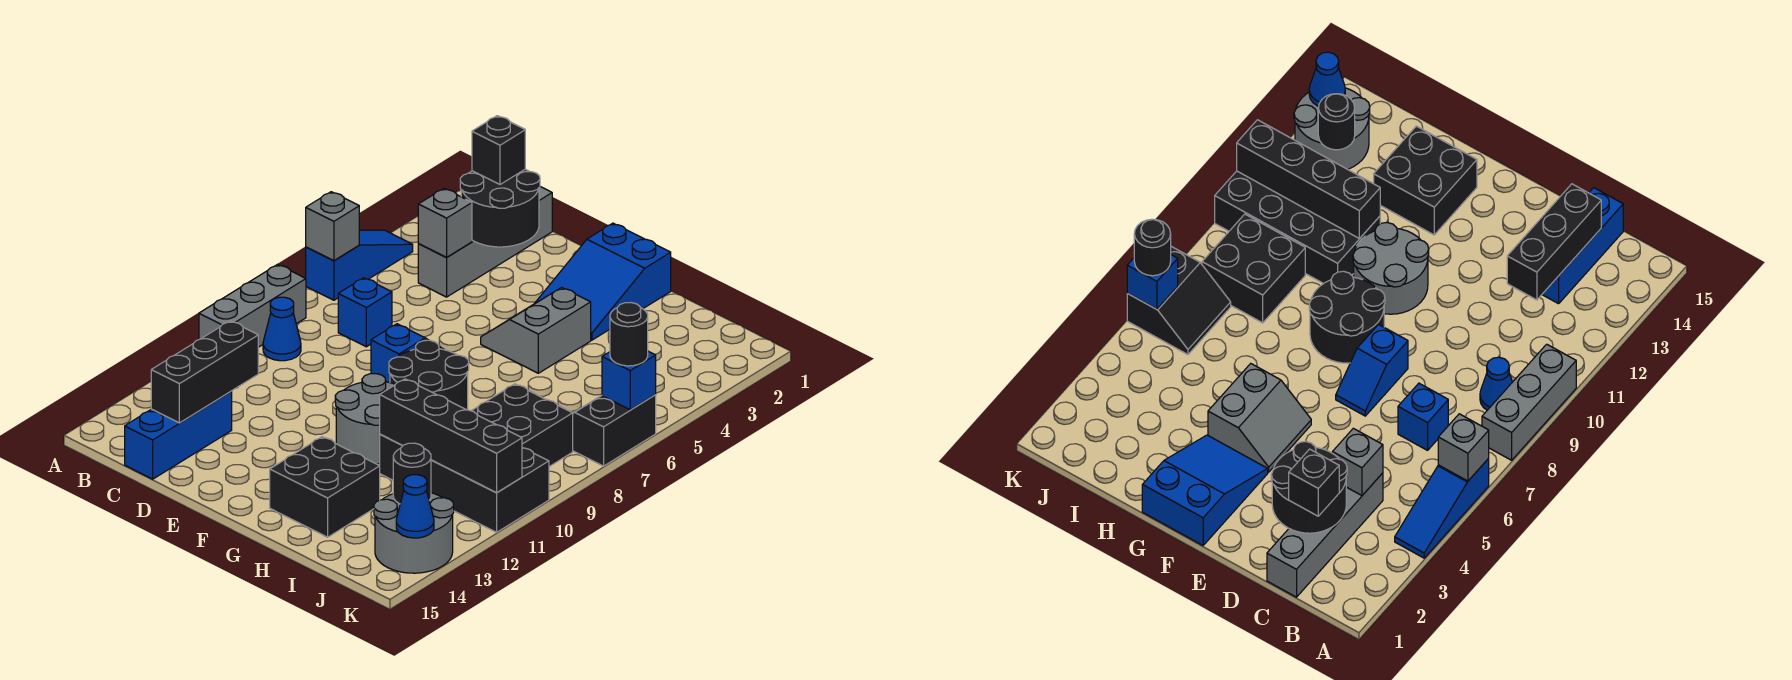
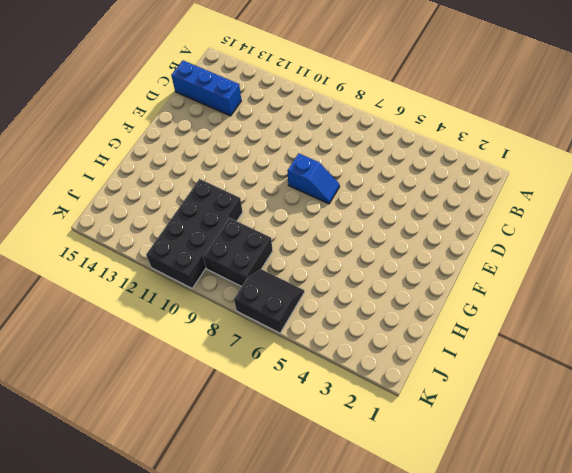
none -> blue 1x3 slope [306,230,413,300]
none -> grey 1x3 brick [199,264,306,347]
none -> blue 1x1 cone [263,297,301,361]

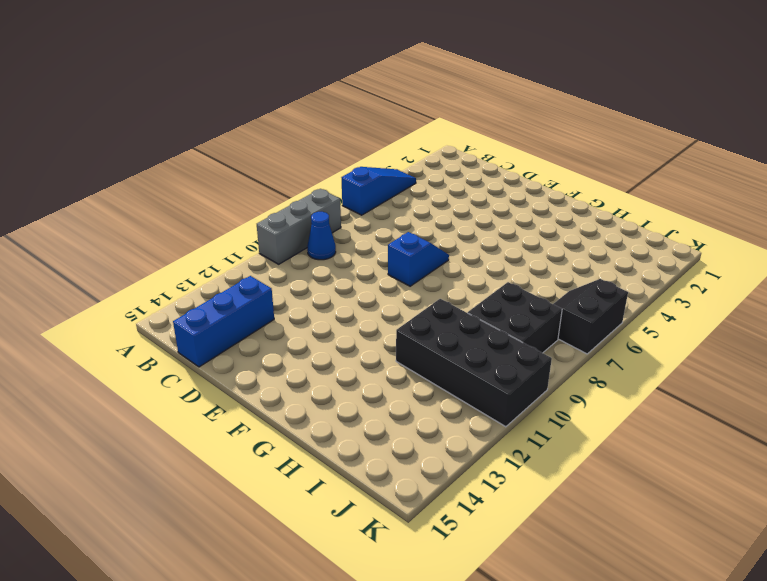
none -> grey 1x4 brick [418,187,552,297]
none -> blue 1x1 brick [338,278,392,347]
none -> blue 2x3 slope [535,223,671,340]

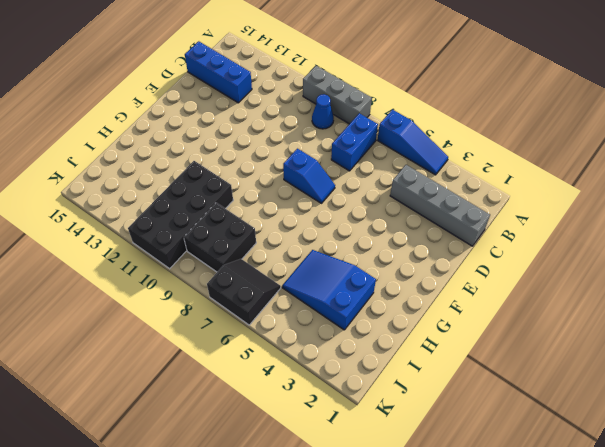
blue 1x2 brick [331,113,378,171] -> blue 1x1 brick [338,278,392,347]
blue 2x3 slope [282,250,376,330] -> blue 2x3 slope moved to [535,223,671,340]
none -> grey 2x2 slope [481,287,591,373]
none -> black 2x2 round brick [389,340,469,410]
none -> grey 2x2 round brick [335,374,395,464]

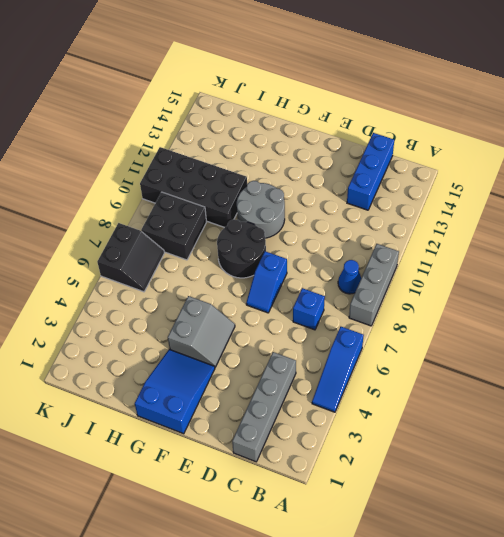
none -> black 2x2 brick [270,437,380,537]
none -> grey 2x2 round brick [374,493,454,573]
none -> grey 1x1 brick [306,192,359,261]

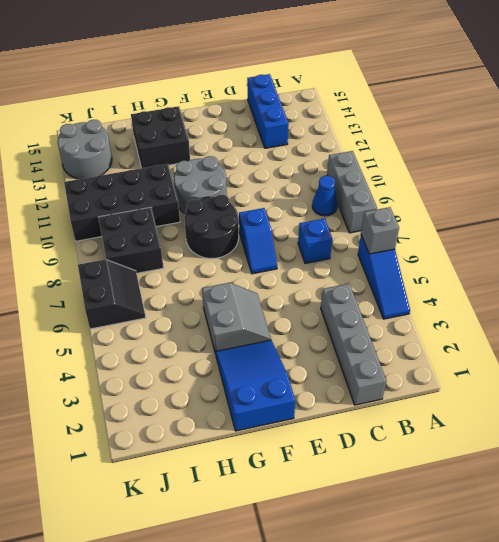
none -> black 2x2 round brick [460,169,540,247]
none -> grey 1x1 brick [418,188,472,257]
none -> black 1x3 brick [151,321,258,423]

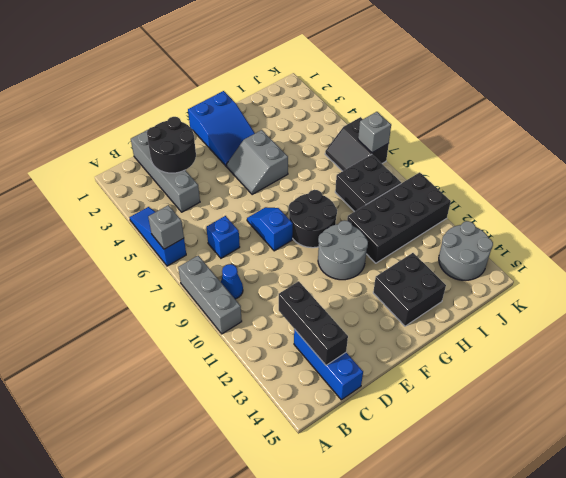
grey 1x1 brick [358,112,391,153] -> grey 1x1 brick moved to [418,188,472,257]
none -> black 1x4 brick [380,379,522,493]
none -> black 1x1 round brick [393,443,431,504]
none -> blue 1x1 brick [602,351,656,410]

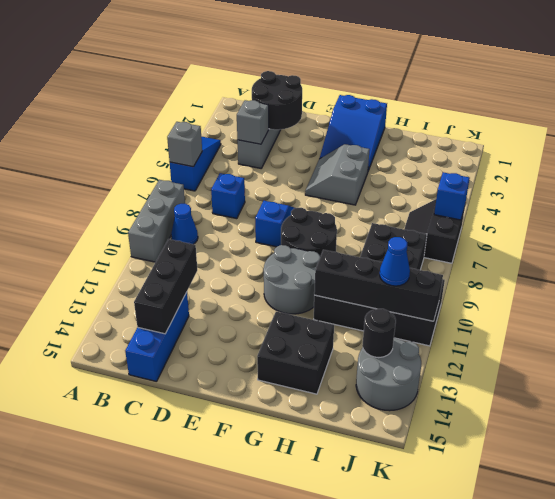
blue 1x1 cone [380,237,410,286] -> blue 1x1 cone moved to [396,475,434,538]
none -> black 1x1 brick [472,116,525,184]
none -> black 1x1 round brick [610,303,648,366]

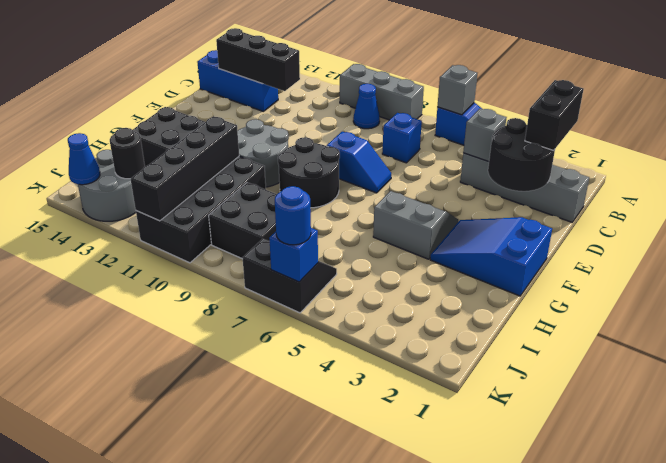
black 1x2 brick [525,80,584,151] -> black 1x1 brick [472,116,525,184]
blue 1x1 round brick [275,186,311,245] -> black 1x1 round brick [610,303,648,366]

